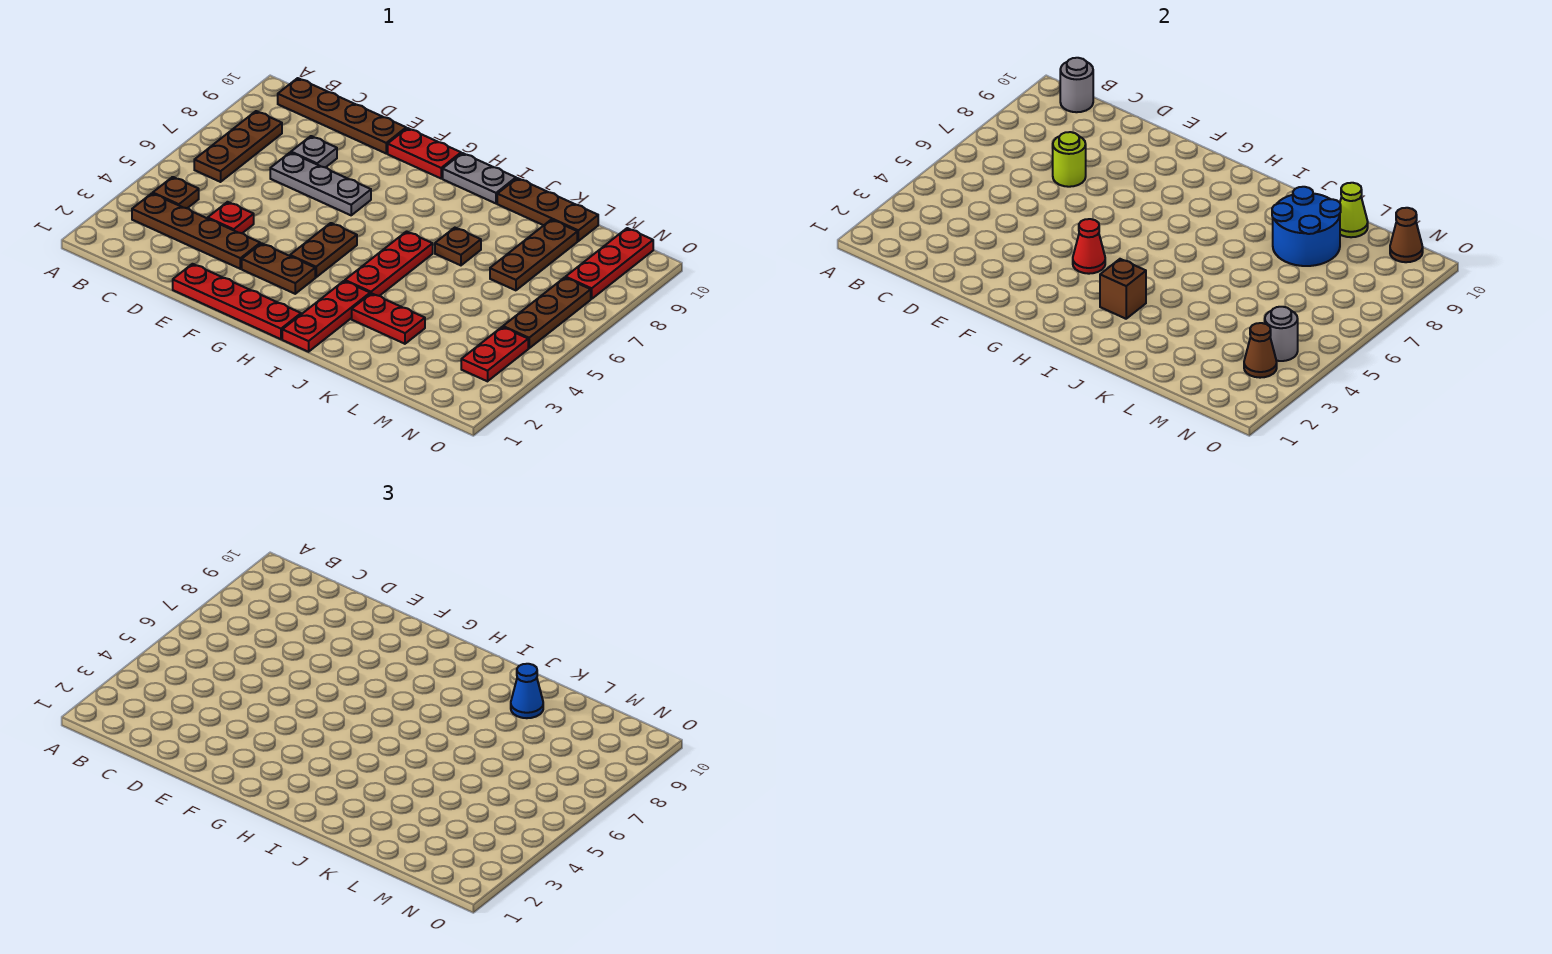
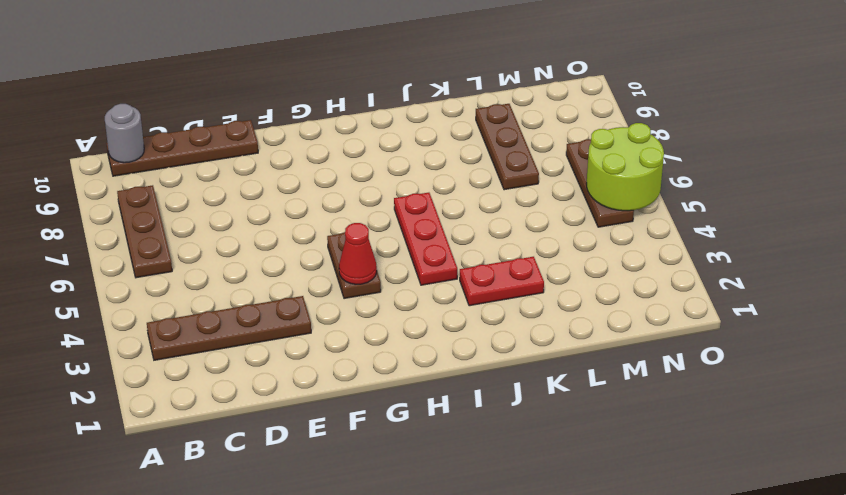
lime 2x2 round brick [587,123,664,211] -> none
none -> brown 1x1 plate [153,177,199,208]
none -> red 1x1 plate [208,202,254,233]
none -> grey 1x3 plate [270,153,371,215]
none -> grey 1x1 plate [291,136,337,168]

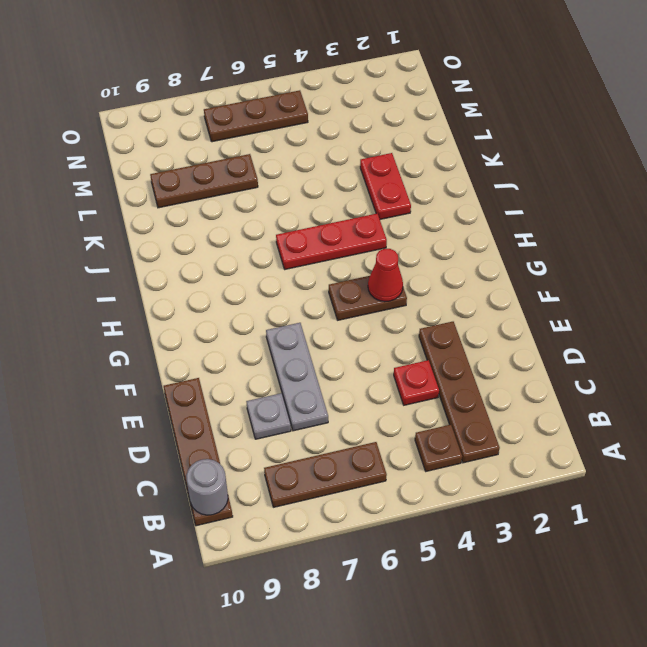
none -> red 1x4 plate [173,264,301,339]
none -> brown 1x2 plate [242,243,315,294]
none -> red 1x2 plate [388,128,461,178]
none -> grey 1x2 plate [443,153,516,203]

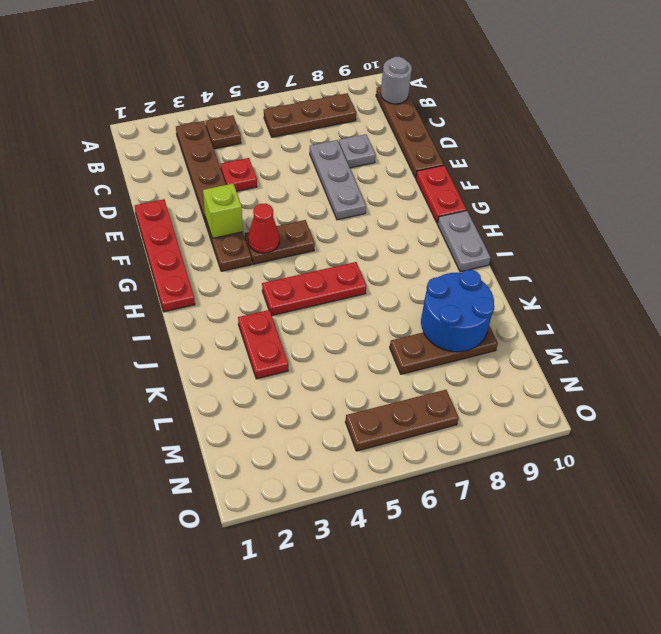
lime 1x1 brick [203,183,243,238] -> none
none -> red 1x3 plate [282,281,370,352]
none -> brown 1x1 plate [435,228,481,265]
none -> brown 1x3 plate [497,178,598,241]
none -> red 1x2 plate [461,327,528,381]

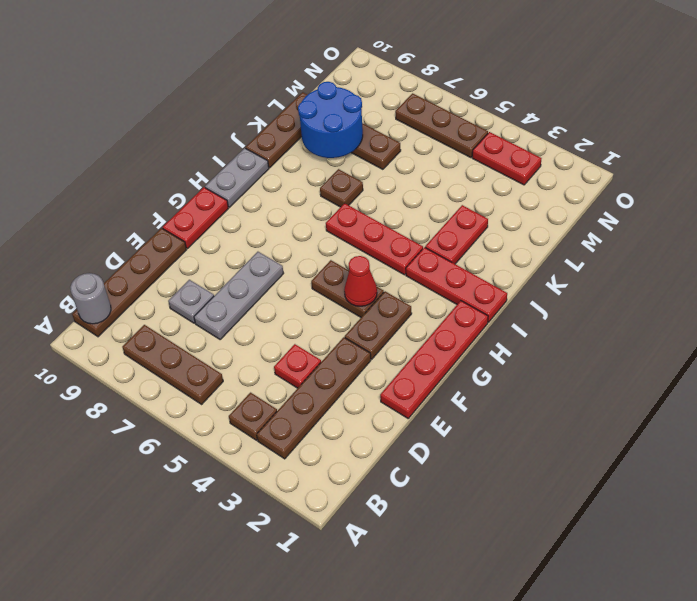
none -> red 1x3 plate [566,228,653,299]
none -> lime 1x1 round brick [1053,132,1086,187]
none -> brown 1x1 brick [1100,259,1146,319]
none -> lime 1x1 cone [1340,183,1368,237]

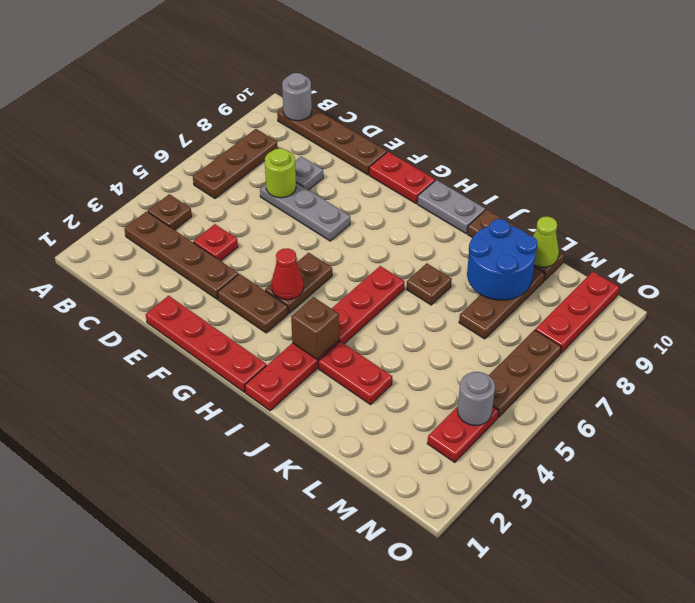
none -> brown 1x1 cone [1244,323,1277,378]
none -> brown 1x1 cone [1390,208,1423,262]
none -> blue 1x1 cone [511,664,543,718]

